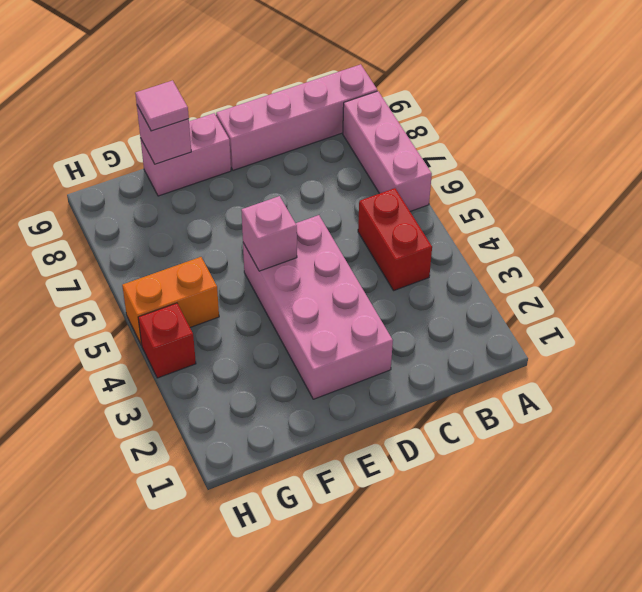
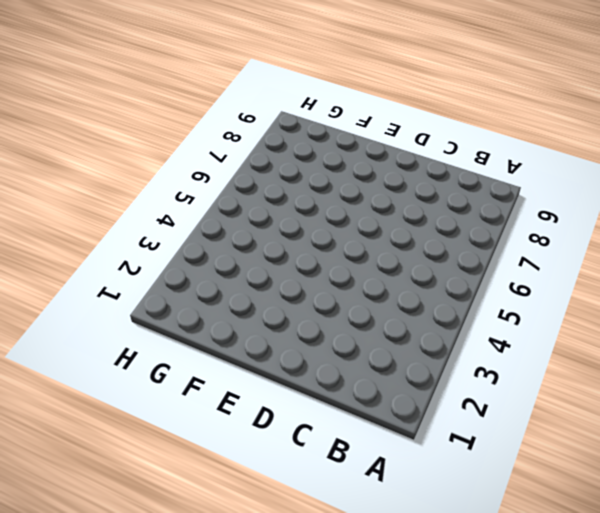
none -> pink 1x3 brick [343,91,432,211]
none -> pink 1x4 brick [216,64,377,170]

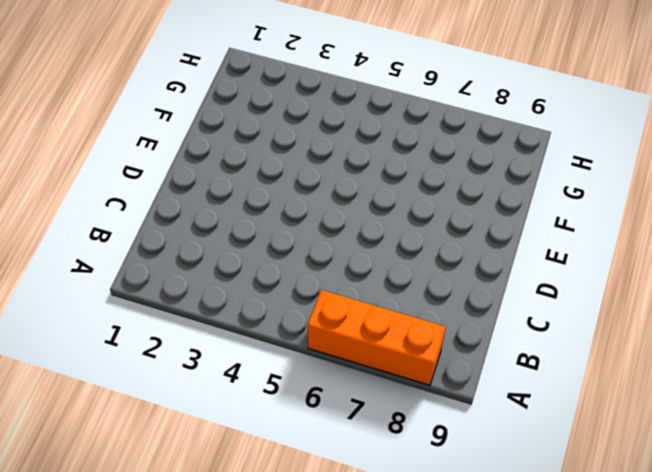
orange 1x3 brick [308,290,446,385] -> pink 1x3 brick [343,91,432,211]
none -> pink 1x4 brick [216,64,377,170]
none -> red 1x2 brick [358,188,432,290]

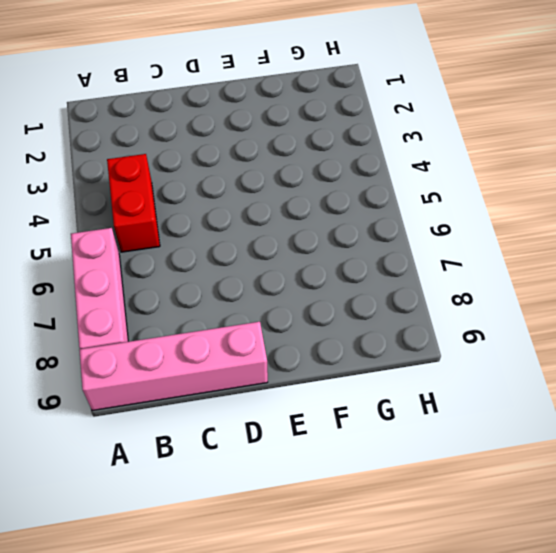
none -> pink 2x4 brick [243,215,393,399]
none -> pink 1x2 brick [140,113,231,196]

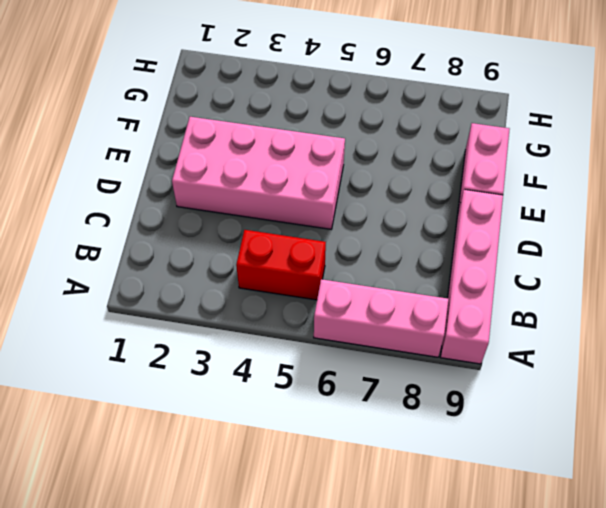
none -> orange 1x2 brick [122,257,219,345]
none -> red 1x1 brick [138,303,196,378]

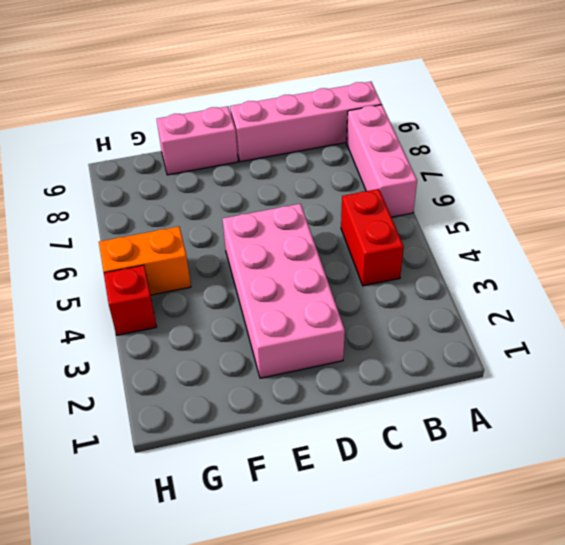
none -> pink 1x1 brick [241,196,297,271]
none -> pink 1x1 brick [137,106,191,164]

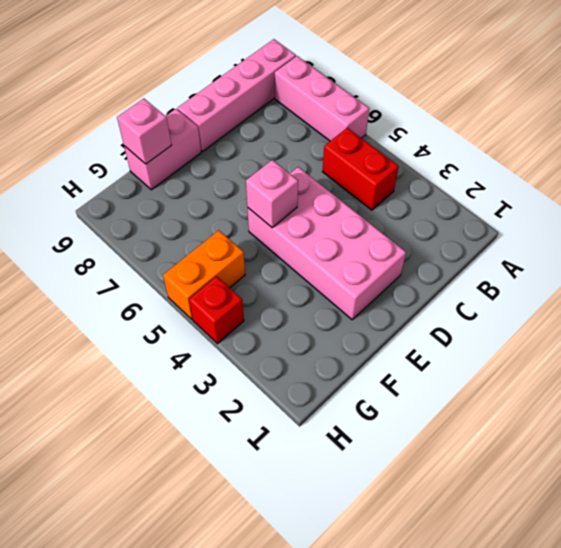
none -> pink 1x1 tile [135,81,189,131]

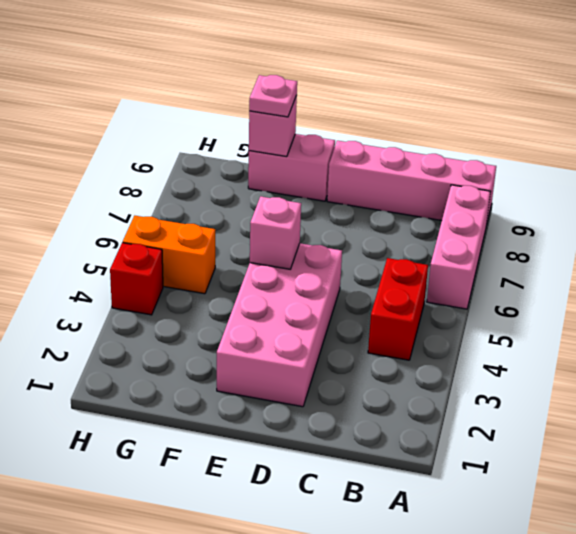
pink 1x1 plate [249,75,297,117] -> pink 1x1 tile [135,81,189,131]

